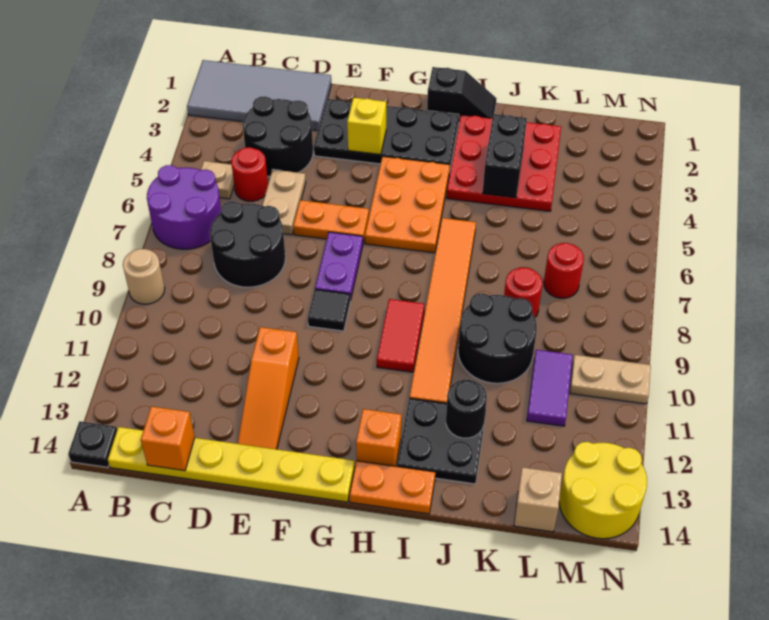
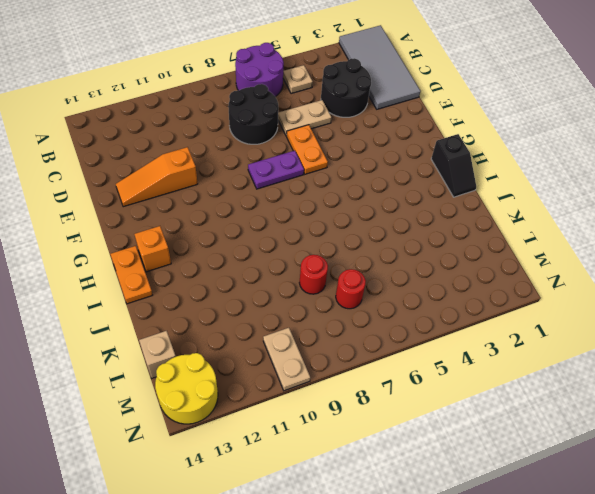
none -> tan 1x1 round brick [123,249,165,304]
none -> black 1x1 plate [68,421,117,467]
none -> yellow 1x6 plate [108,427,355,502]
none -> red 1x1 round brick [231,147,268,201]

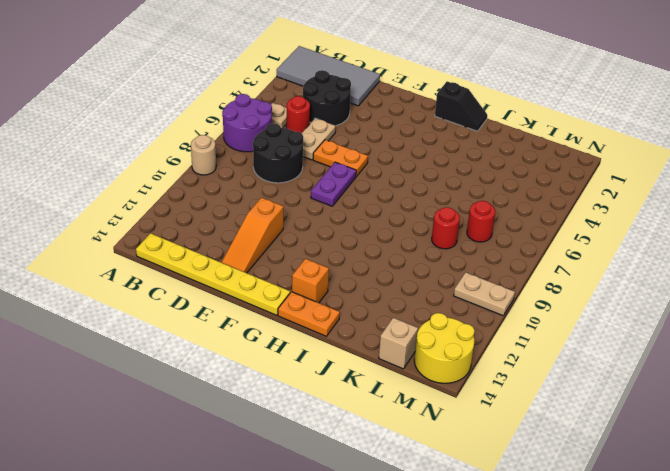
none -> black 1x1 plate [68,421,117,467]
none -> black 2x4 plate [314,99,459,168]
none -> black 1x1 tile [308,289,350,331]
none -> orange 2x3 plate [365,156,450,253]

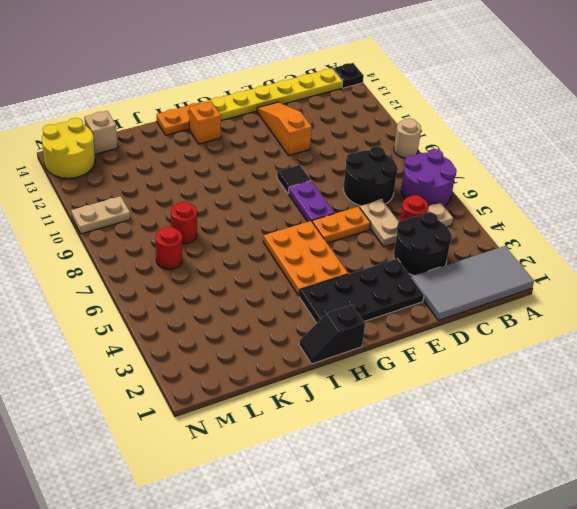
none -> red 1x2 tile [377,299,424,372]
none -> red 3x3 plate [447,115,561,211]
none -> orange 1x6 tile [409,218,476,403]
none -> black 2x2 plate [397,398,486,484]

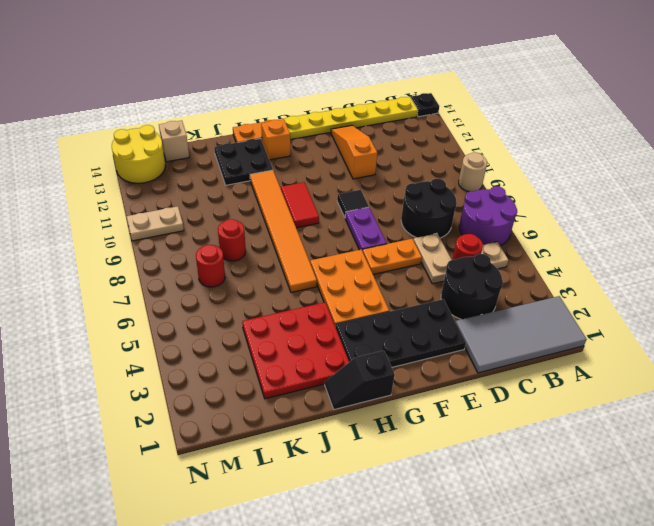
none -> black 2x2 round brick [458,293,537,383]
none -> purple 1x2 tile [527,350,573,426]
none -> orange 1x1 brick [141,406,195,471]
none -> yellow 1x1 brick [347,98,386,155]

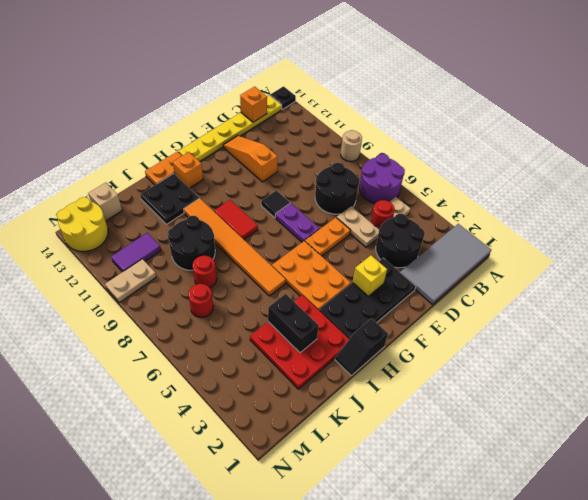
purple 1x2 tile [111,233,161,272] -> purple 1x2 tile turned to [527,350,573,426]
none -> black 1x1 round brick [446,380,487,438]

